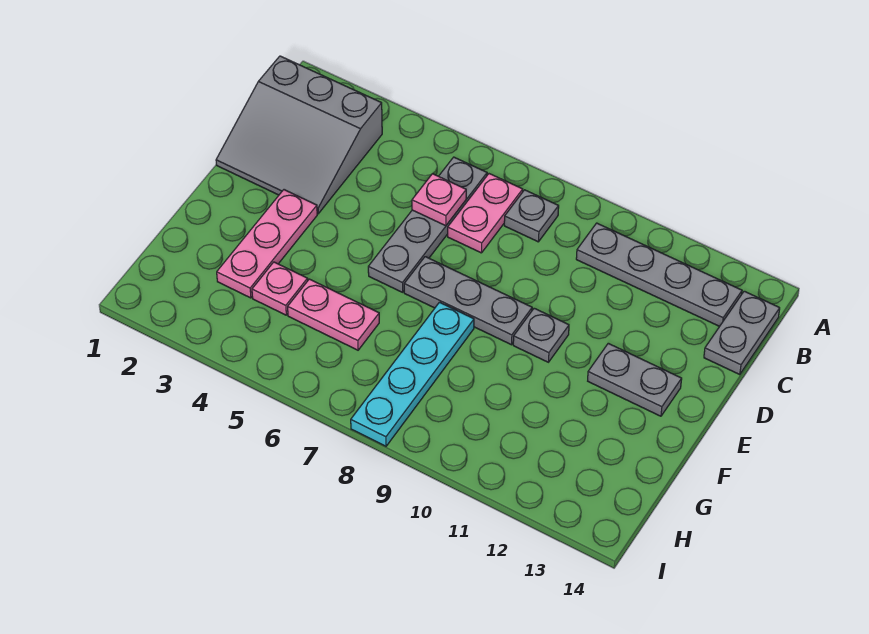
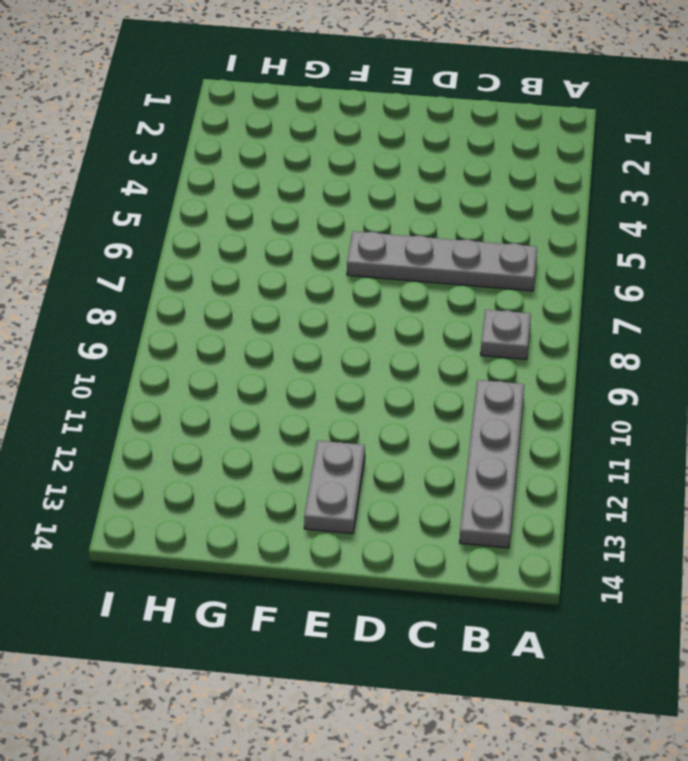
none -> grey 3x3 slope [216,56,382,214]
none -> pink 1x2 plate [448,174,523,253]
none -> grey 1x2 plate [704,291,780,375]

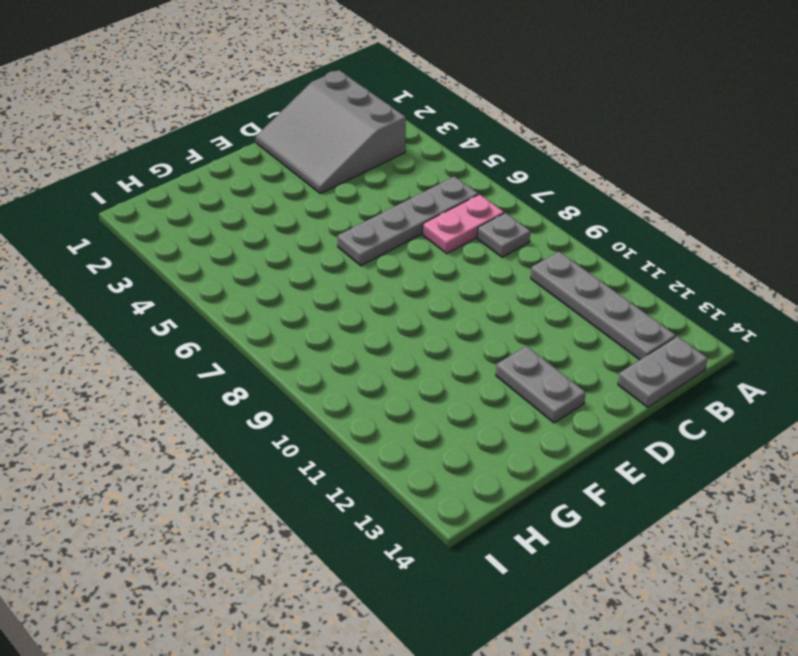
none -> pink 1x3 plate [217,190,317,298]
none -> grey 1x3 plate [404,257,532,345]
none -> grey 1x1 plate [513,308,569,362]

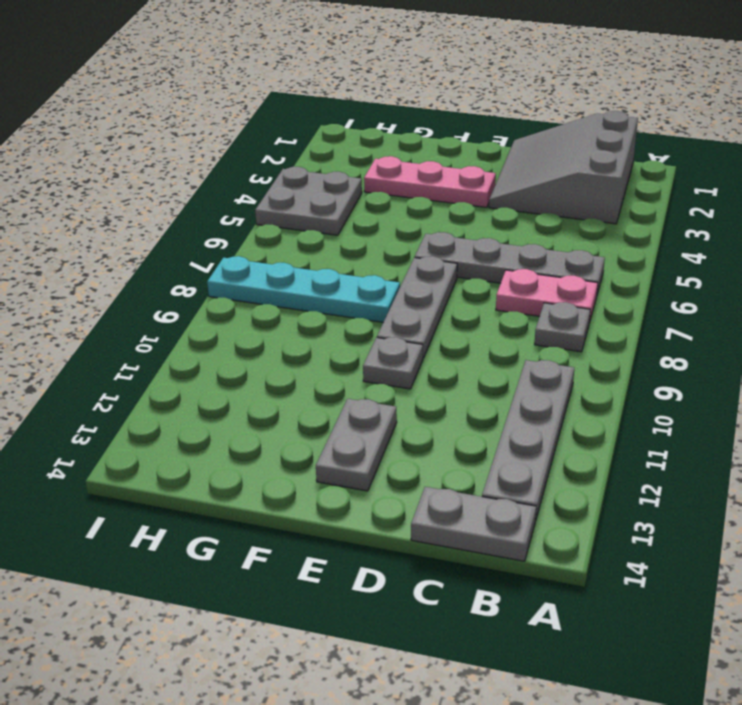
grey 2x2 plate [255,167,362,235] -> none
none -> pink 1x1 plate [252,262,308,315]
none -> pink 1x2 plate [288,279,379,350]
none -> pink 1x1 plate [412,174,466,226]

